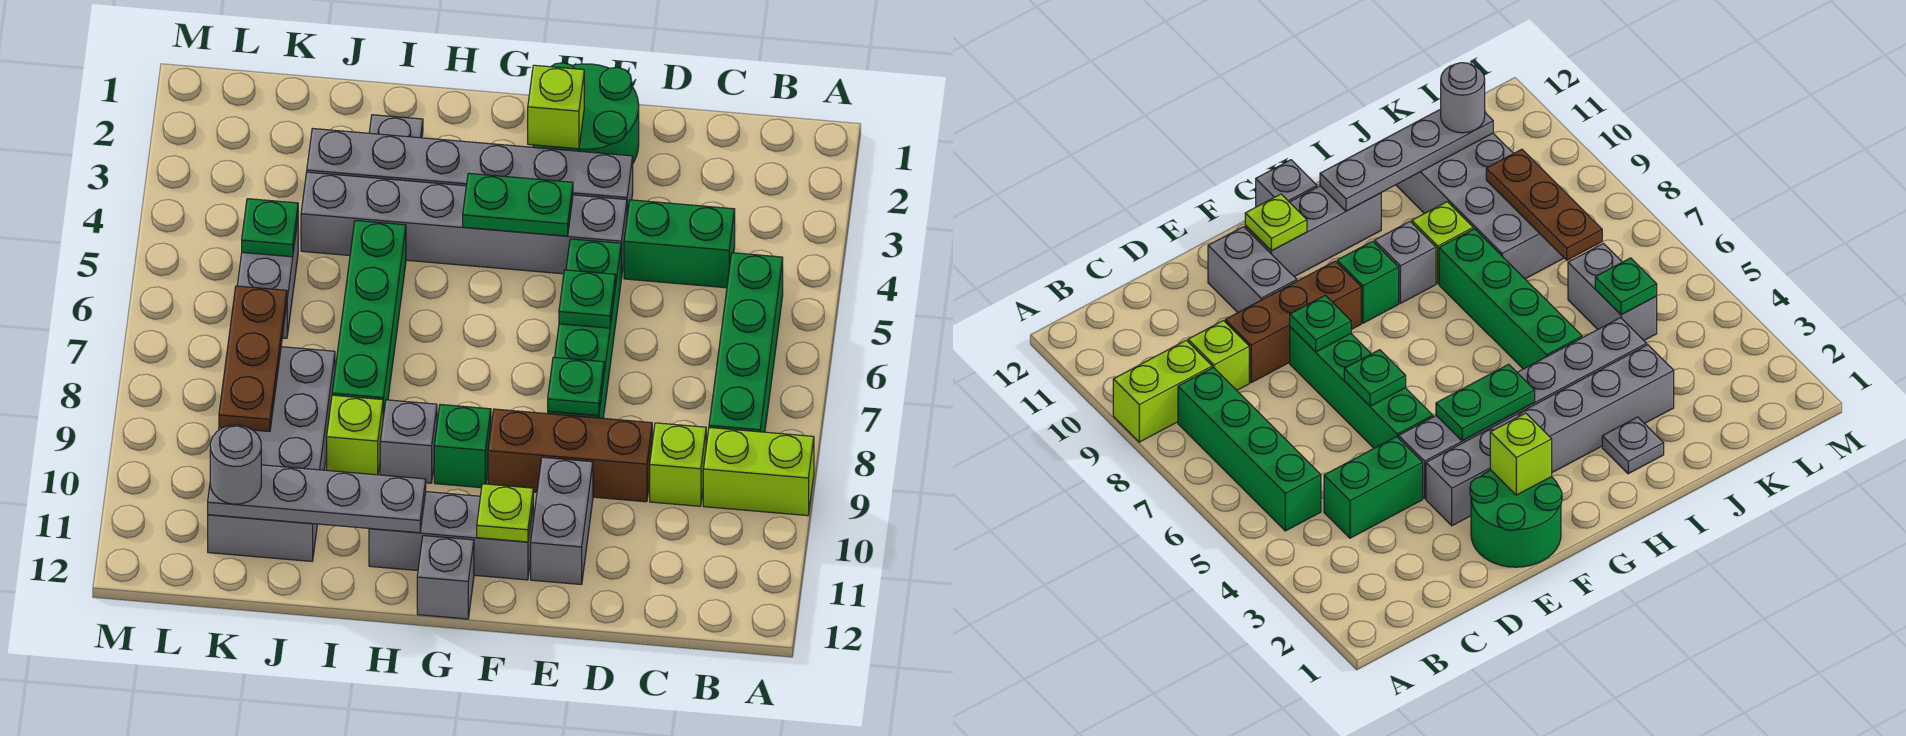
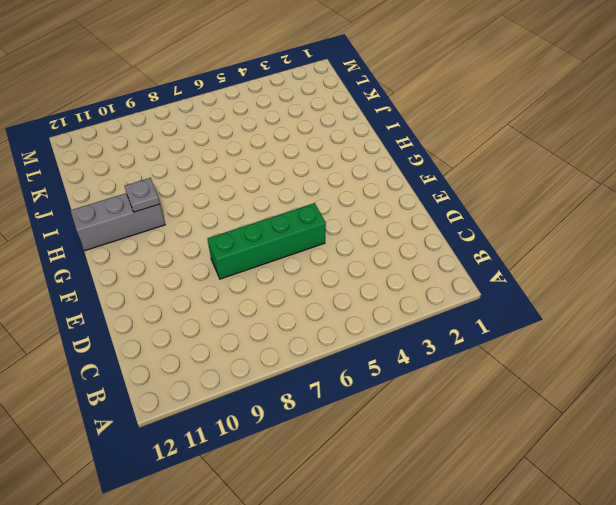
grey 1x3 brick [70,193,165,251] -> grey 1x3 brick turned to [369,492,533,580]
grey 1x1 plate [124,178,160,212] -> grey 1x1 plate moved to [369,115,423,138]
none -> lime 1x2 brick [703,428,814,516]
none -> green 1x4 brick [709,253,783,432]
none -> green 1x2 brick [624,200,735,288]

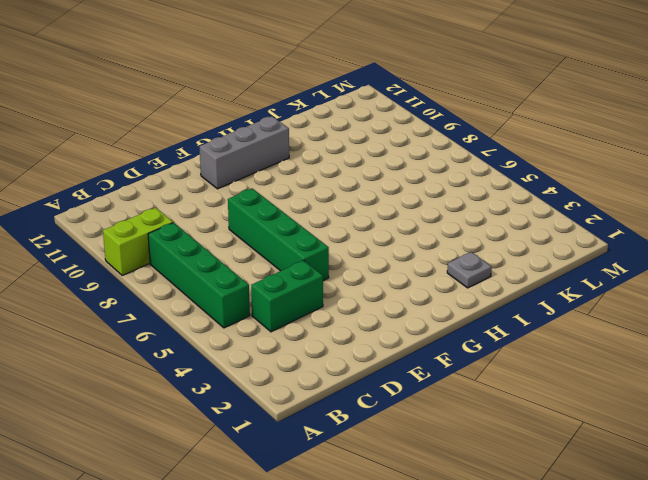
none -> lime 1x1 brick [650,423,706,506]
none -> brown 1x3 brick [488,409,652,502]
none -> green 2x2 round brick [533,63,639,163]

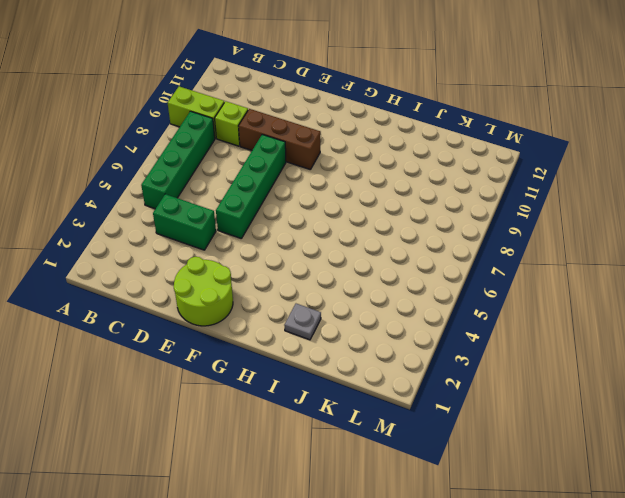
lime 2x2 round brick [174,257,233,326] -> green 2x2 round brick [533,63,639,163]
none -> grey 1x6 brick [307,129,633,215]
none -> grey 1x6 brick [301,172,627,278]
none -> grey 1x2 brick [531,457,593,585]

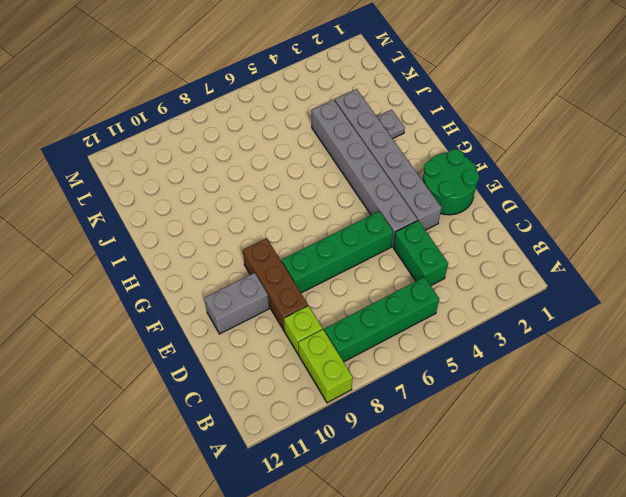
none -> grey 1x3 brick [369,492,533,580]
none -> green 1x1 brick [434,405,491,488]
none -> grey 1x1 brick [417,536,474,619]

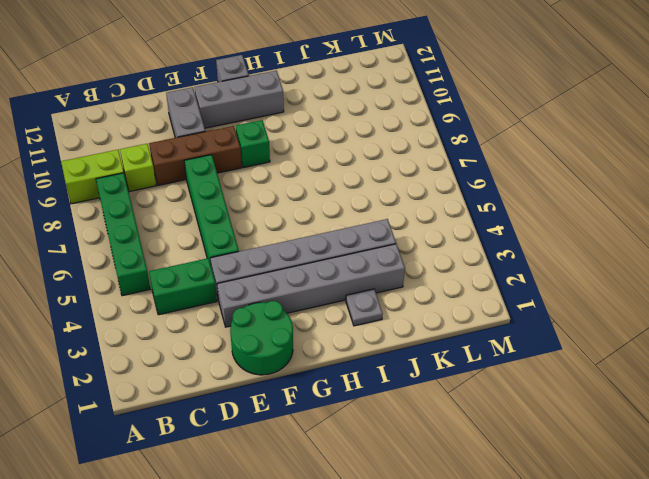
none -> grey 1x1 brick [380,400,437,483]
none -> green 1x4 brick [332,221,406,417]
none -> lime 1x1 brick [327,395,383,475]

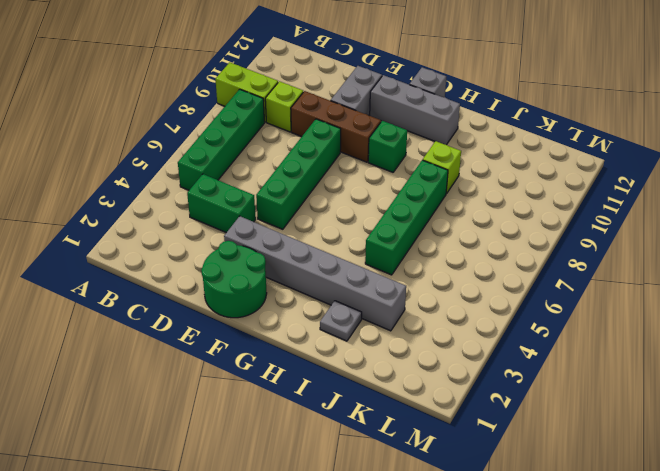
none -> grey 1x6 brick [301,172,627,278]
none -> grey 1x1 brick [380,400,437,483]
none -> grey 2x4 brick [208,347,335,561]

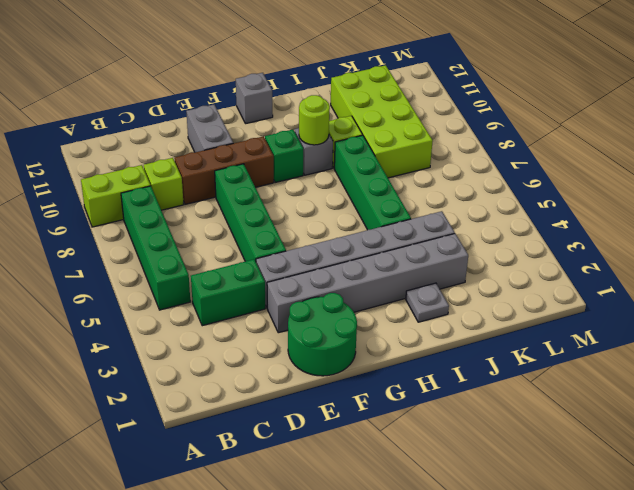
lime 1x1 round brick [299,95,330,145] -> none
lime 2x4 brick [331,65,433,178] -> grey 2x4 brick [208,347,335,561]
none -> grey 1x3 brick [369,492,533,580]
none -> grey 1x2 brick [237,221,298,338]
none -> green 1x1 plate [559,270,616,328]

